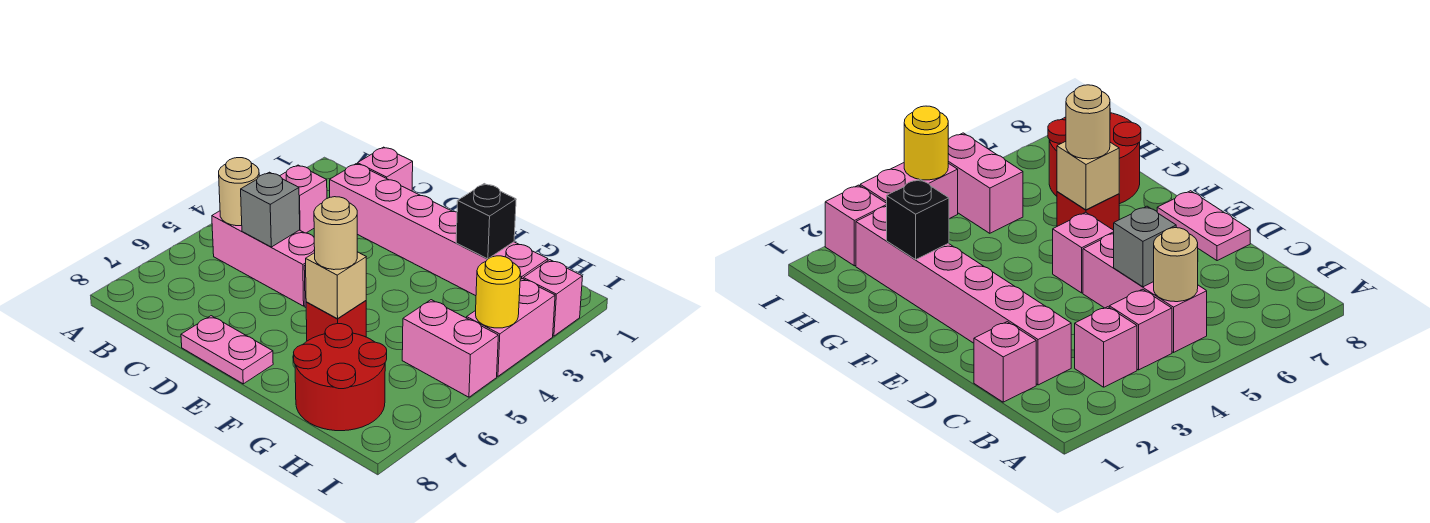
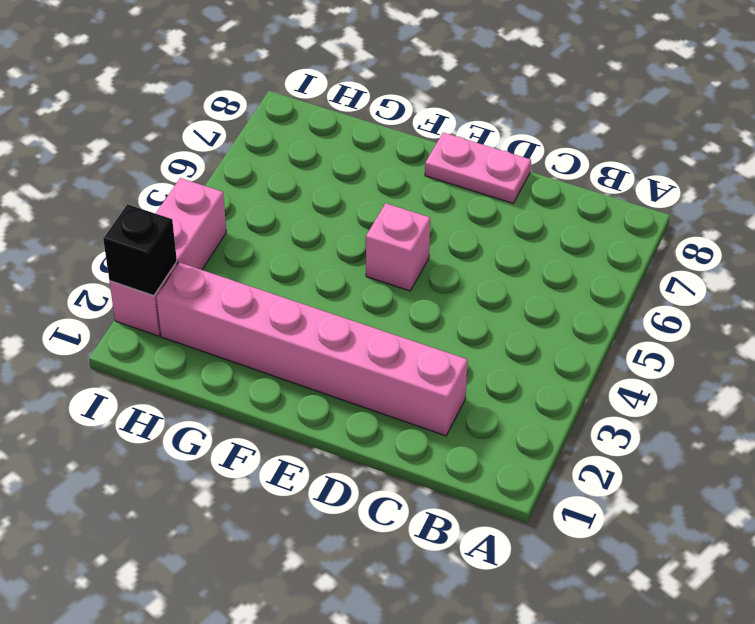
black 1x1 brick [103,204,177,296] -> black 1x1 brick moved to [456,184,516,259]
none -> pink 1x1 brick [280,165,327,233]
none -> pink 1x1 brick [1109,289,1172,370]
none -> pink 1x3 brick [212,211,315,306]

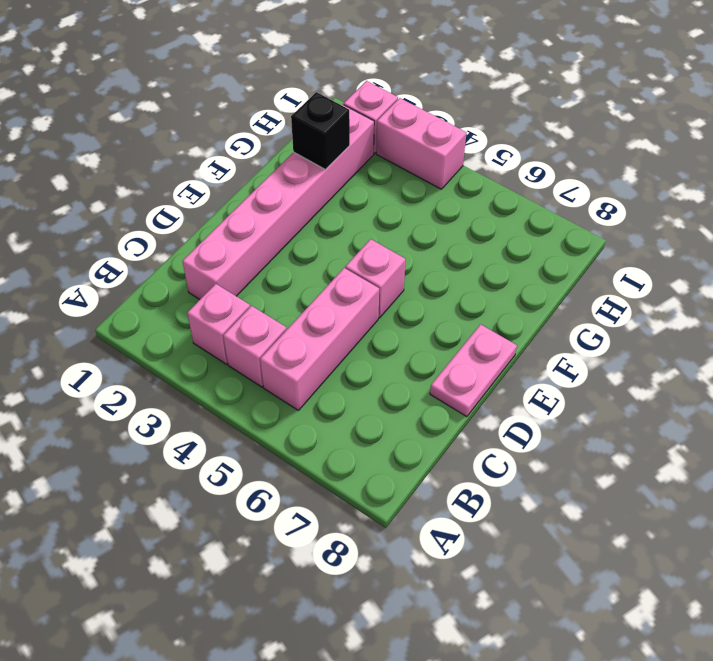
none -> pink 1x1 brick [358,147,413,191]
none -> red 1x1 brick [306,301,366,341]
none -> red 2x2 round brick [294,324,387,431]

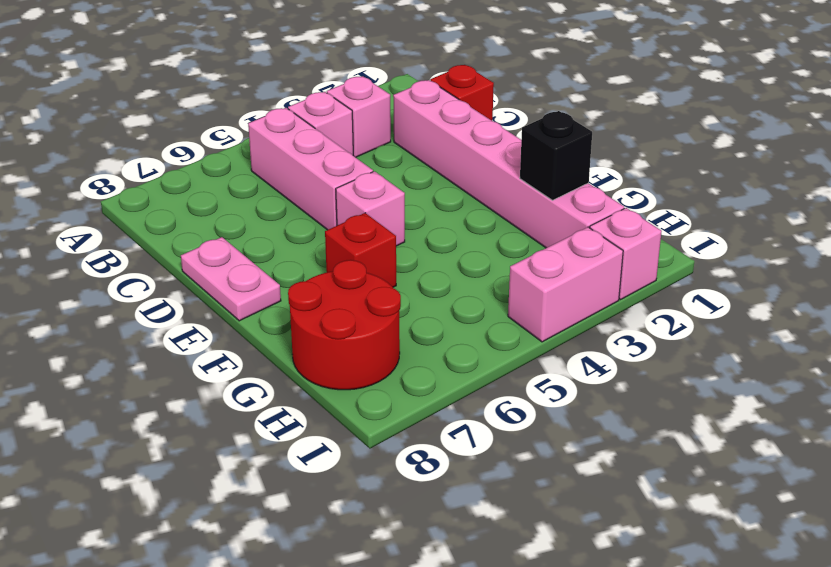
red 1x1 brick [430,65,494,121] -> pink 1x1 brick [358,147,413,191]
none -> pink 1x2 brick [402,300,498,397]
none -> tan 1x1 round brick [219,158,259,226]
none -> grey 1x1 brick [241,172,300,247]

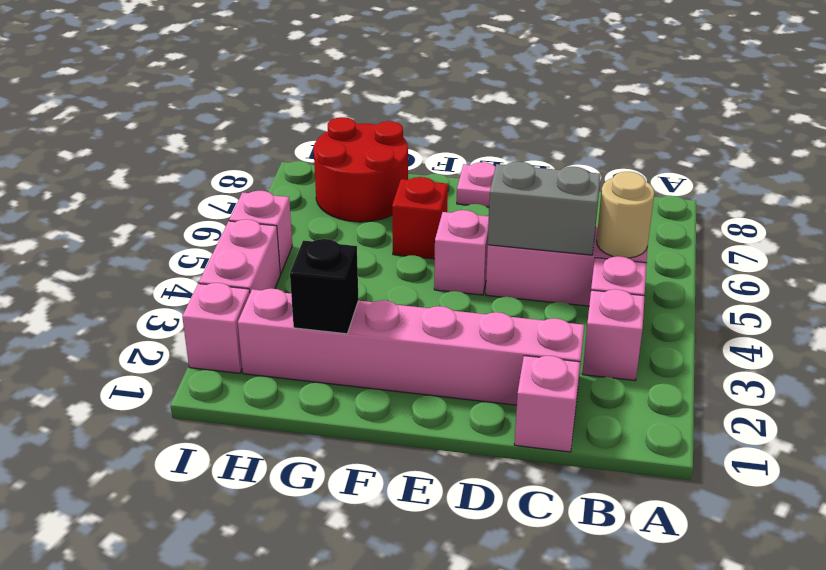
grey 1x2 brick [488,162,601,255] -> grey 1x1 brick [241,172,300,247]
pink 1x1 brick [229,191,292,274] -> pink 1x2 brick [402,300,498,397]
none -> tan 1x1 brick [306,252,366,319]
none -> yellow 1x1 round brick [476,256,521,328]
none -> tan 1x1 round brick [314,197,357,270]

